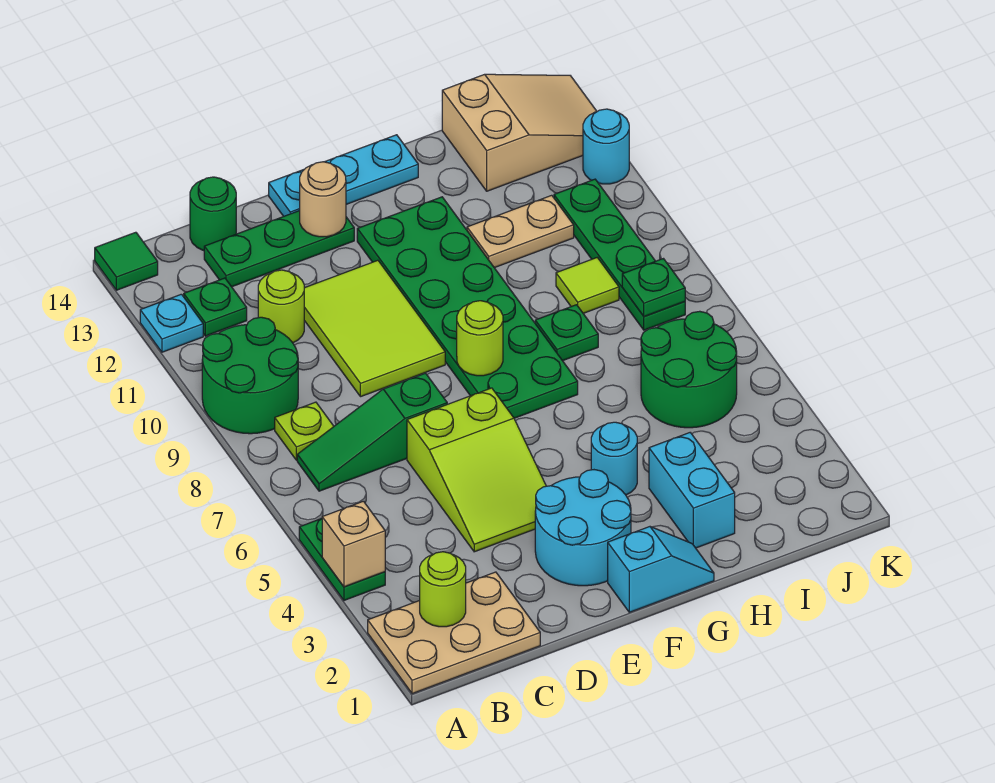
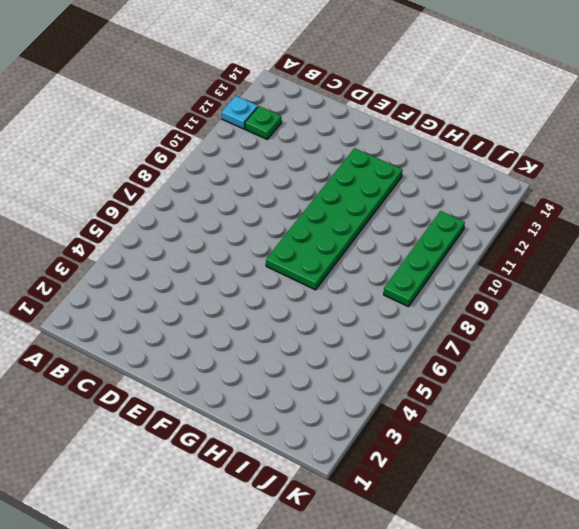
none -> tan 2x3 plate [368,572,540,694]
none -> green 1x2 plate [299,519,385,600]
none -> green 2x2 round brick [202,317,298,434]
none -> green 1x1 tile [95,232,158,290]

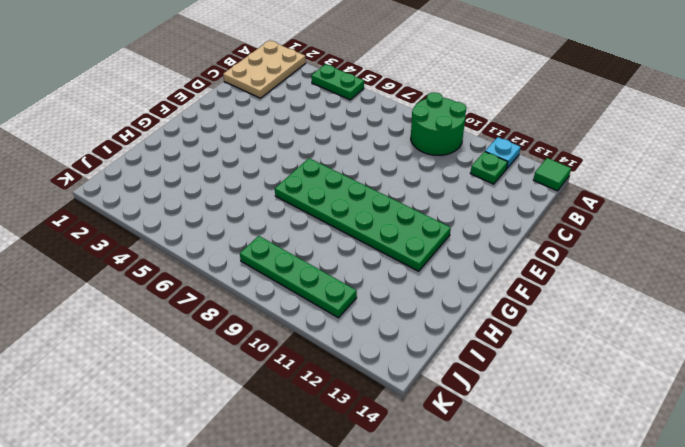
none -> green 1x3 slope [297,373,447,491]
none -> lime 1x1 plate [275,402,334,460]
none -> lime 1x1 round brick [258,270,304,343]
none -> green 1x3 plate [204,211,354,287]

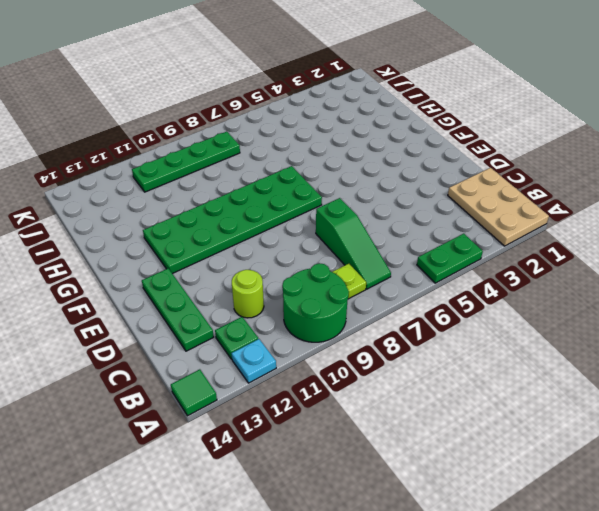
none -> green 1x1 round brick [190,177,236,251]
none -> lime 2x3 slope [407,388,546,552]
none -> lime 2x3 tile [304,260,445,397]
none -> cyan 2x2 round brick [535,470,631,586]

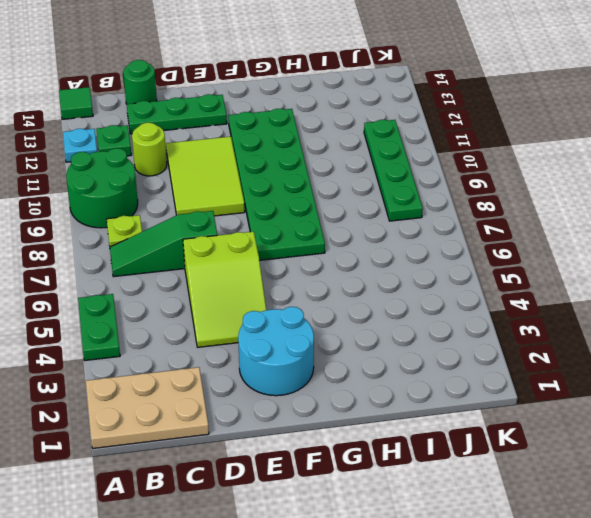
none -> cyan 1x3 plate [269,135,418,216]
none -> cyan 1x2 slope [608,527,714,612]
none -> cyan 1x1 round brick [591,422,637,495]
none -> cyan 1x2 brick [649,433,735,548]

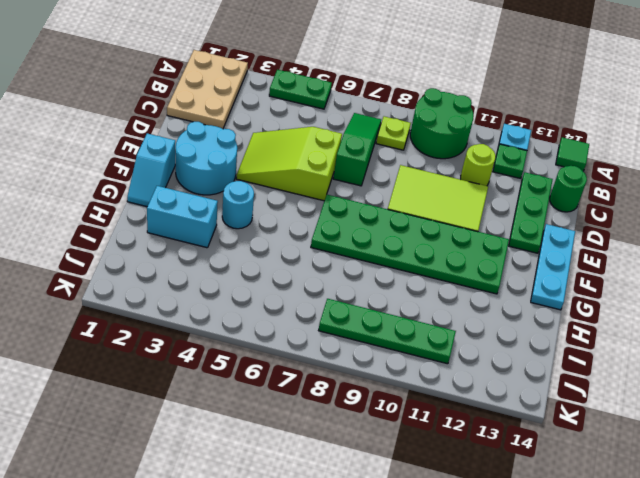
none -> green 1x1 plate [535,305,598,361]
none -> tan 1x2 plate [467,195,574,268]
none -> green 2x2 round brick [641,311,737,428]
none -> lime 1x1 tile [556,258,619,313]

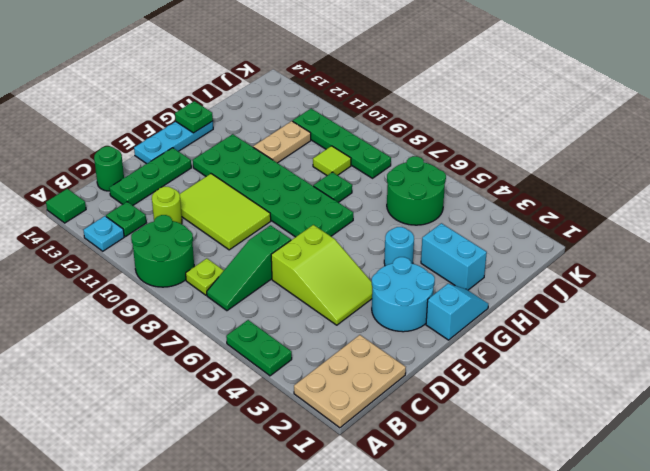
green 1x1 plate [175,101,213,133] -> green 1x1 plate moved to [622,259,685,316]
none -> tan 2x3 slope [442,74,597,191]
none -> cyan 1x1 round brick [583,109,629,184]
none -> tan 1x1 brick [322,501,385,587]
none -> lime 1x1 round brick [420,552,466,627]

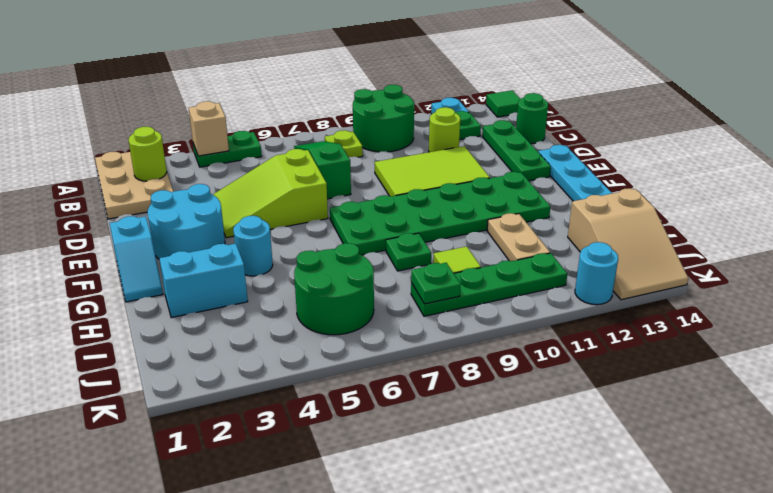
none -> tan 1x1 round brick [300,162,346,237]
none -> lime 1x1 round brick [457,301,503,376]

